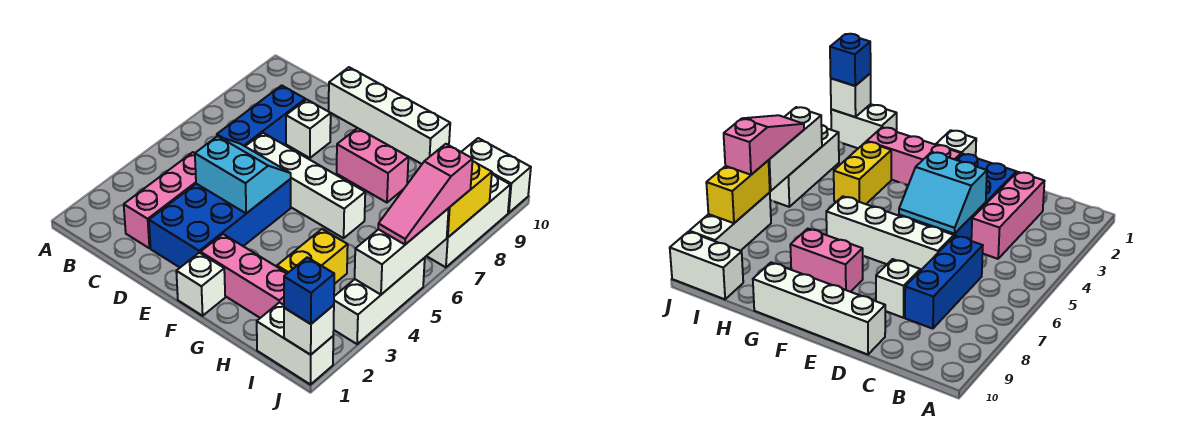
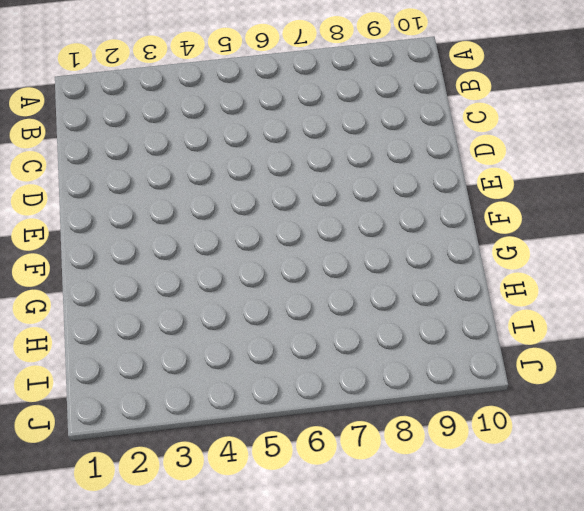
none -> pink 1x3 brick [124,152,196,248]
none -> blue 1x3 brick [217,85,305,146]
none -> blue 2x4 brick [149,179,291,267]

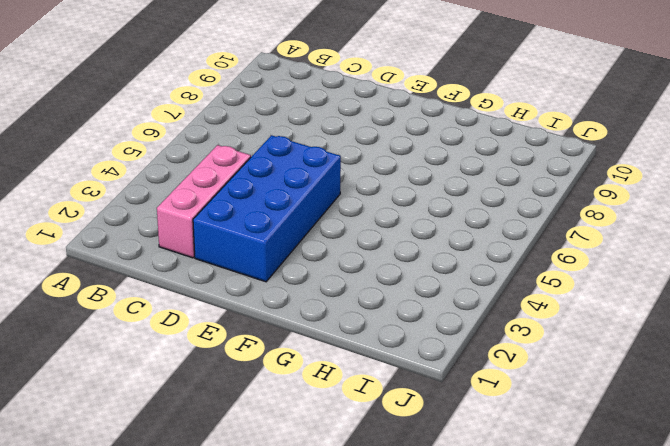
none -> blue 1x3 brick [217,85,305,146]
none -> white 1x4 brick [245,133,365,238]
none -> white 1x1 brick [286,99,331,158]

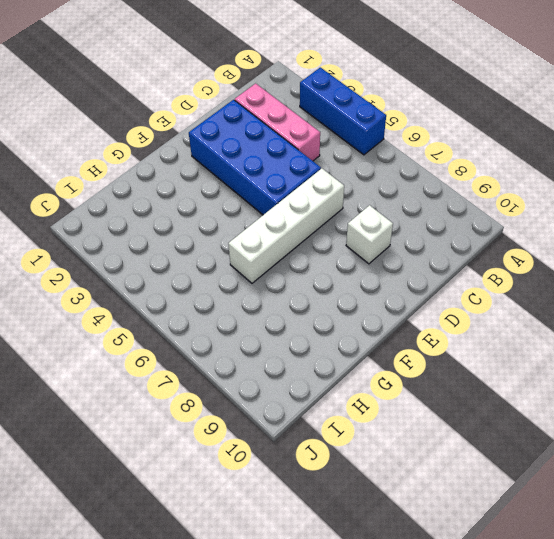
blue 1x3 brick [300,67,386,155] -> blue 1x3 brick moved to [217,85,305,146]
none -> white 1x4 brick [329,67,450,164]
none -> white 1x1 brick [176,253,225,316]
none -> pink 1x3 brick [200,234,287,318]

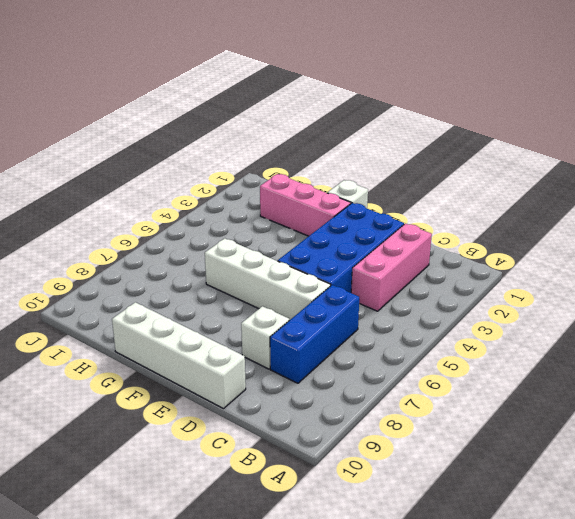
none -> pink 1x2 brick [337,128,408,203]
none -> yellow 1x2 brick [277,229,348,284]
none -> white 1x2 brick [257,302,333,385]

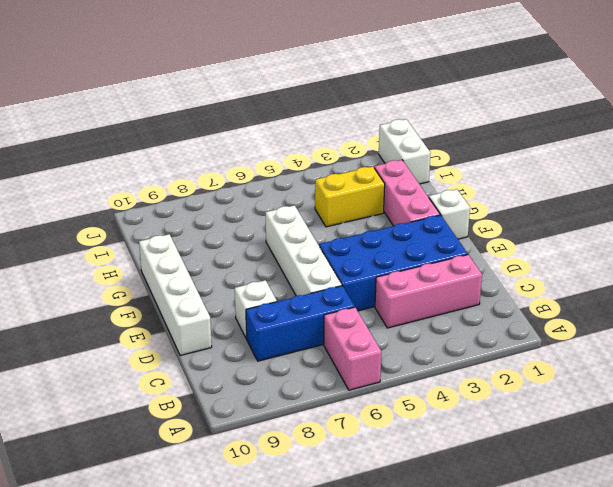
pink 1x2 brick [324,307,381,390] -> pink 1x2 brick moved to [337,128,408,203]
none -> white 1x2 brick [462,138,531,213]
none -> white 1x3 brick [334,258,425,344]
none -> white 1x3 brick [427,174,510,267]

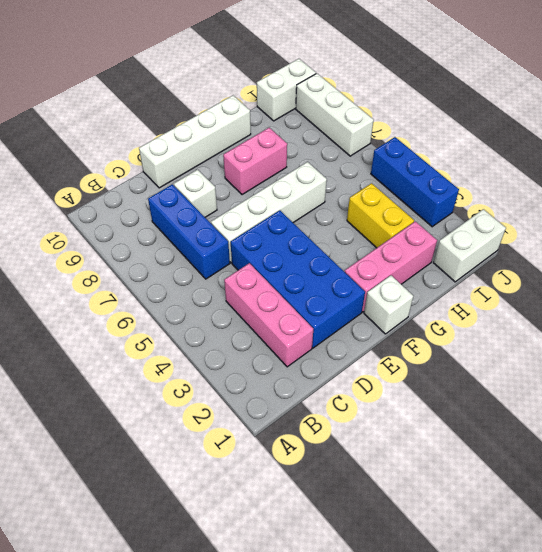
blue 1x3 brick [371,137,459,227] -> white 1x3 brick [334,258,425,344]
none -> cyan 2x2 slope [195,136,291,213]
none -> white 1x1 brick [284,305,334,355]
none -> white 1x3 brick [355,209,449,295]

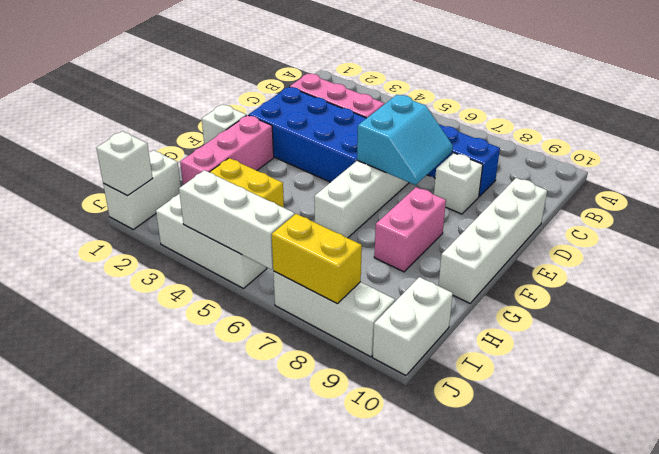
cyan 2x2 slope [357,95,453,185] -> cyan 2x2 slope moved to [195,136,291,213]
none -> blue 1x1 brick [284,257,334,324]
none -> pink 1x3 slope [378,144,473,245]

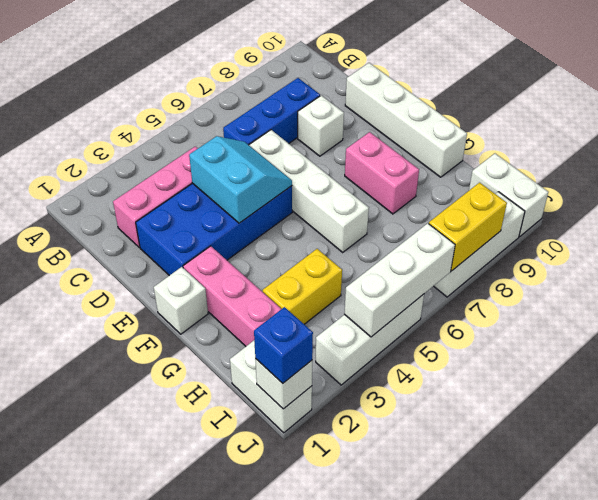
none -> pink 1x3 slope [378,144,473,245]

